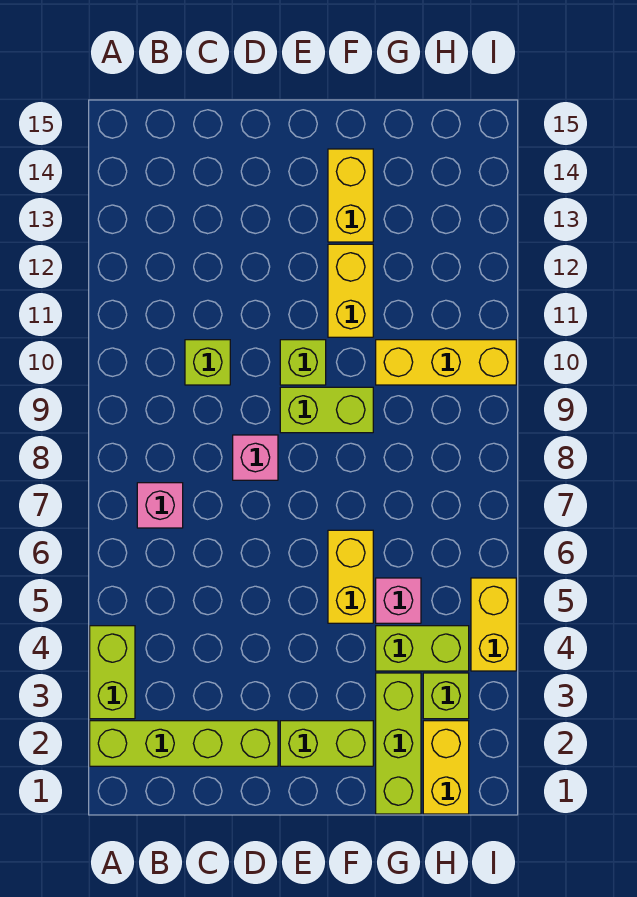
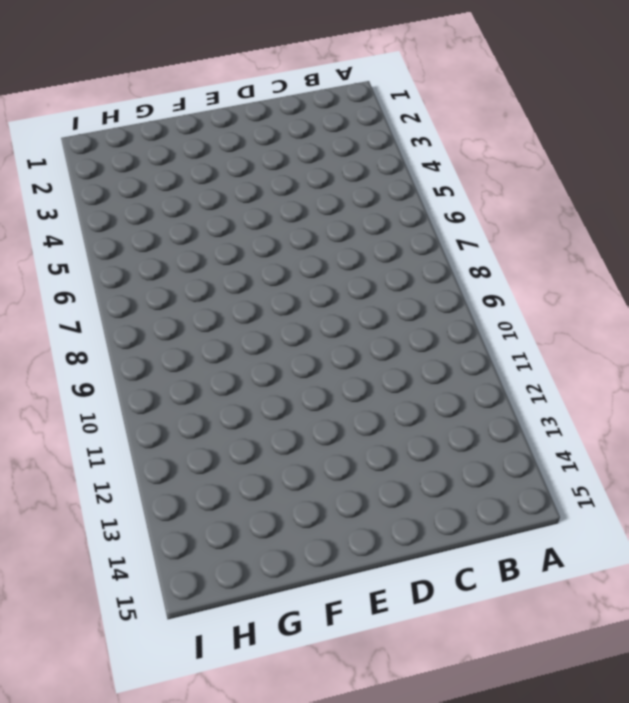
none -> lime 1x4 brick [90,721,278,766]
none -> lime 1x2 brick [90,626,135,719]
none -> pink 1x1 brick [137,483,183,528]

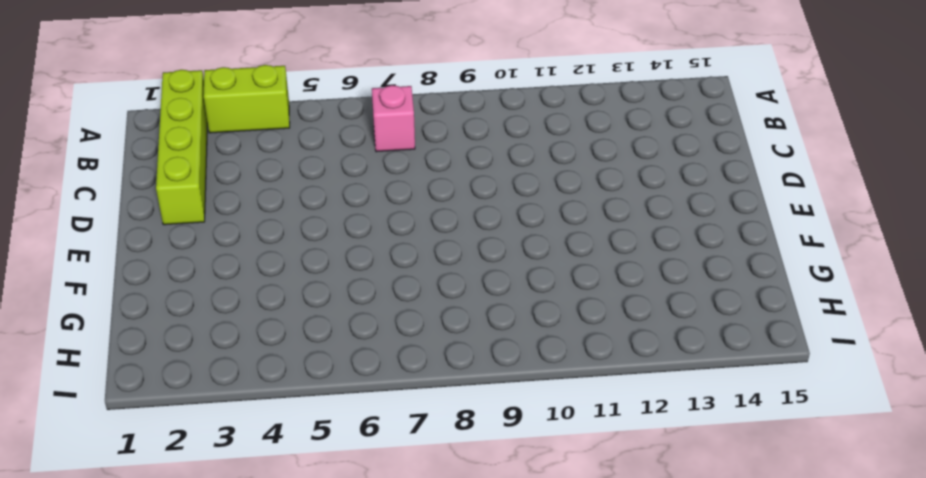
none -> lime 1x1 brick [185,340,230,385]
none -> pink 1x1 brick [233,435,278,480]
none -> lime 1x2 brick [280,721,373,766]

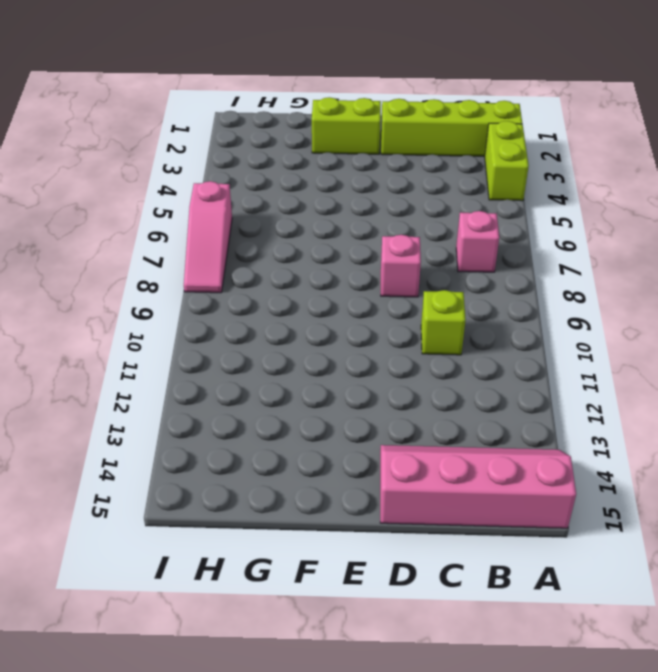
pink 2x4 slope [380,445,576,528] -> none
pink 1x3 slope [184,181,232,293] -> none
none -> lime 1x2 brick [280,387,373,433]
none -> lime 1x1 brick [280,340,326,385]
none -> yellow 1x2 brick [328,530,373,623]

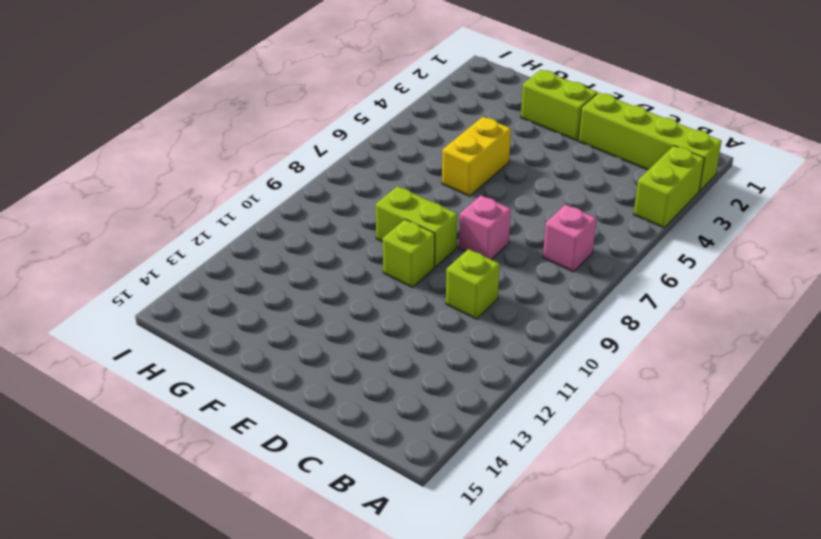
none -> yellow 1x2 brick [328,244,373,337]
none -> yellow 1x2 brick [328,149,373,242]
none -> lime 1x3 brick [376,673,421,814]

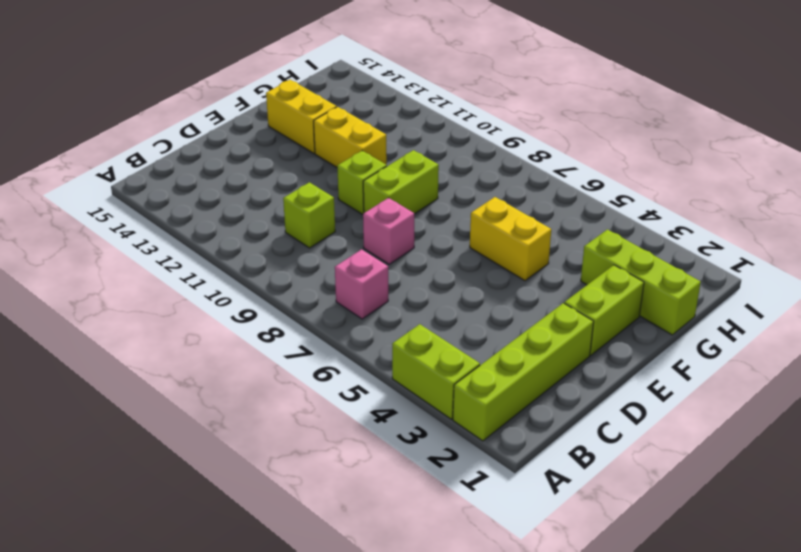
none -> lime 1x2 brick [376,626,469,671]
none -> pink 1x1 brick [376,578,421,623]
none -> yellow 1x3 brick [376,340,516,385]

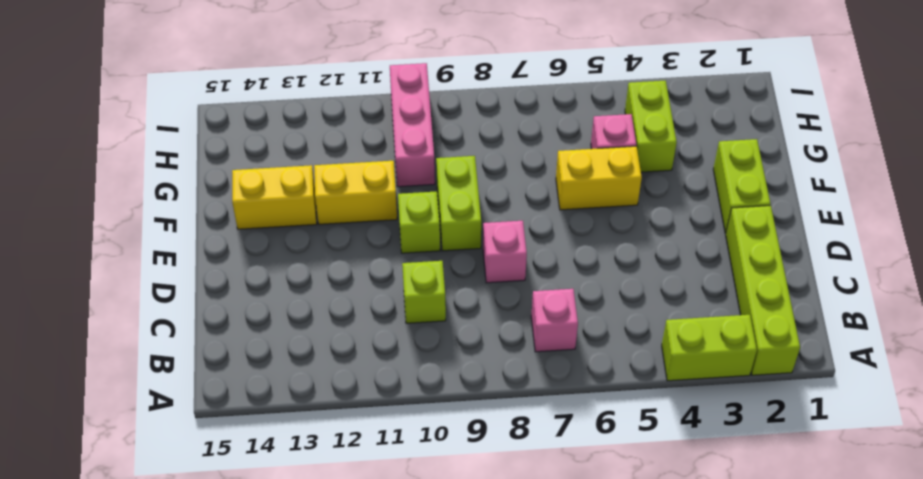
pink 1x3 brick [390,63,435,187] -> yellow 1x3 brick [376,340,516,385]
none -> lime 1x3 brick [376,673,421,814]
none -> yellow 1x2 brick [423,721,469,814]
none -> lime 1x1 brick [423,673,469,719]

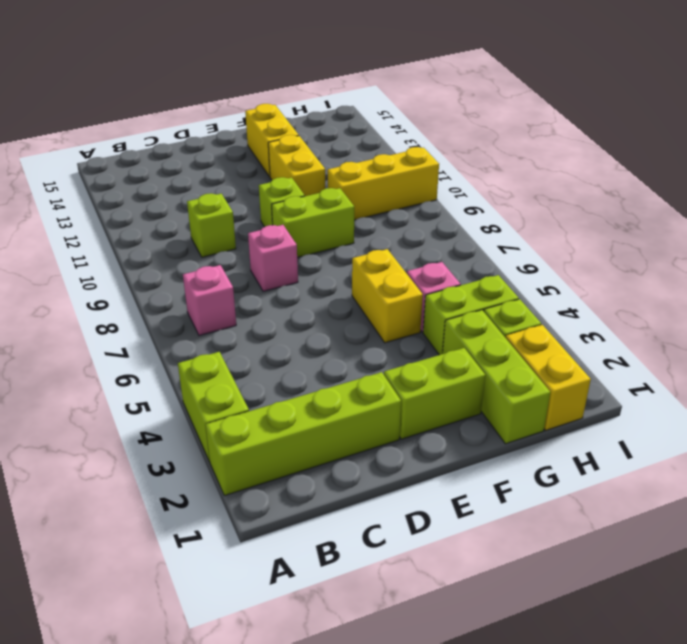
none -> yellow 1x2 brick [471,578,516,671]

